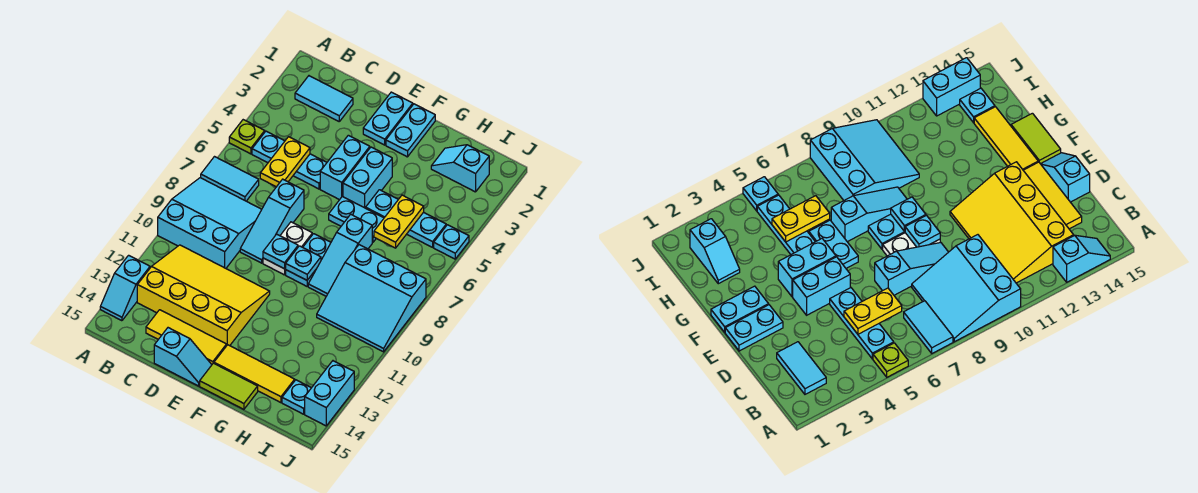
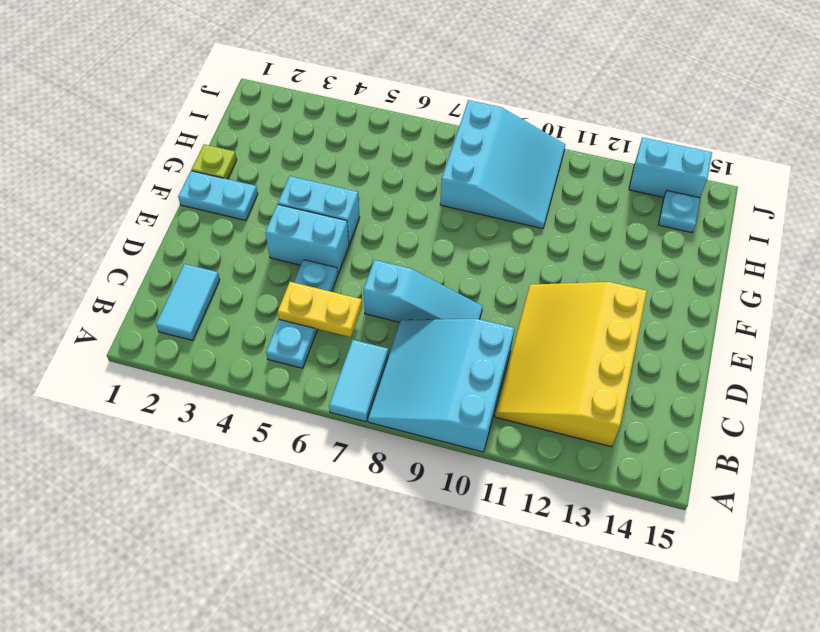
lime 1x1 plate [192,144,237,179] -> lime 1x1 plate moved to [229,120,265,154]
none -> cyan 1x2 slope [100,255,150,321]
none -> yellow 1x3 tile [146,310,227,364]
none -> cyan 1x2 slope [154,328,212,386]
none -> cyan 1x2 plate [363,92,413,145]

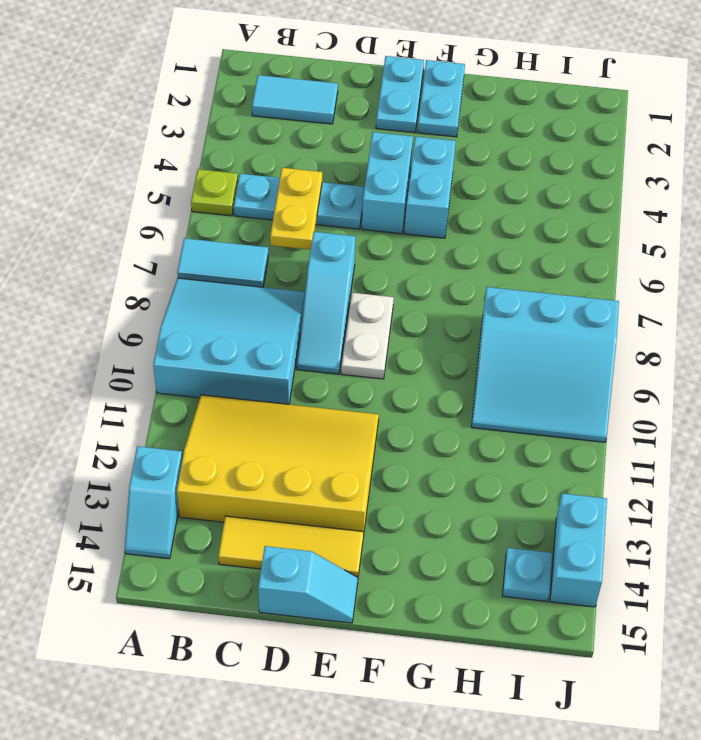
none -> cyan 1x2 plate [329,196,384,243]
none -> cyan 1x2 plate [286,234,331,286]
none -> yellow 1x3 tile [214,345,295,403]
none -> lime 1x2 tile [200,363,258,409]

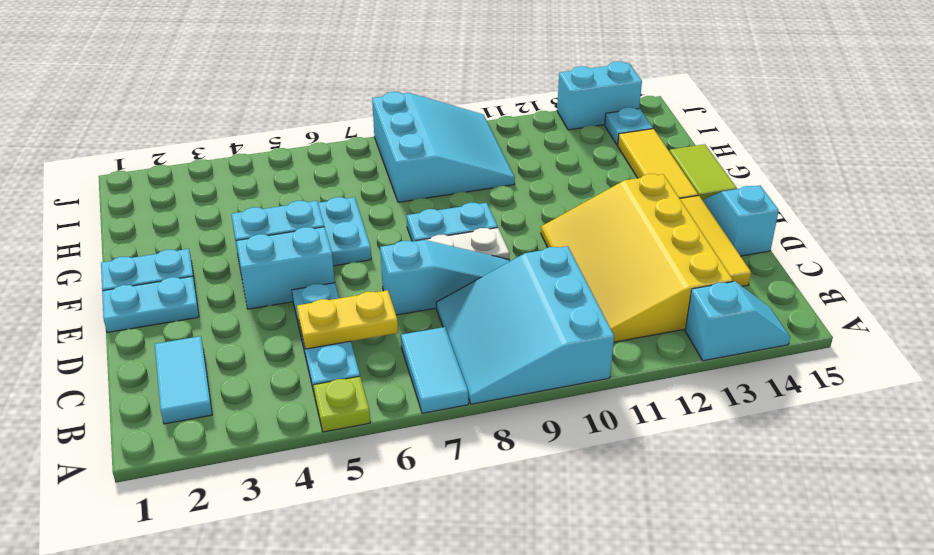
none -> cyan 1x3 plate [366,190,446,247]
none -> cyan 1x3 slope [308,214,372,296]
none -> cyan 1x2 slope [431,145,489,192]
none -> cyan 1x1 plate [434,225,469,259]

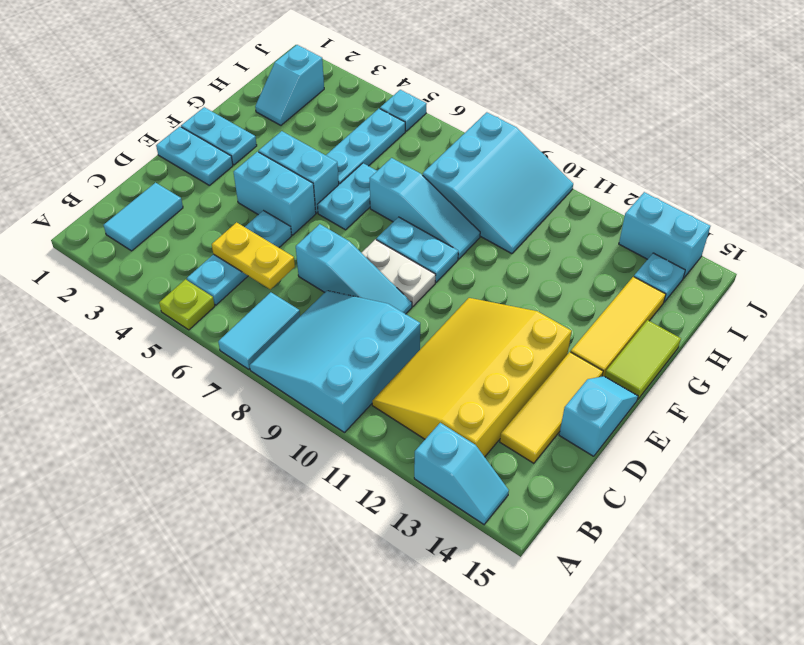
none -> cyan 1x1 plate [263,234,298,269]
none -> cyan 1x1 plate [286,246,321,280]
none -> yellow 1x2 plate [374,195,424,248]

